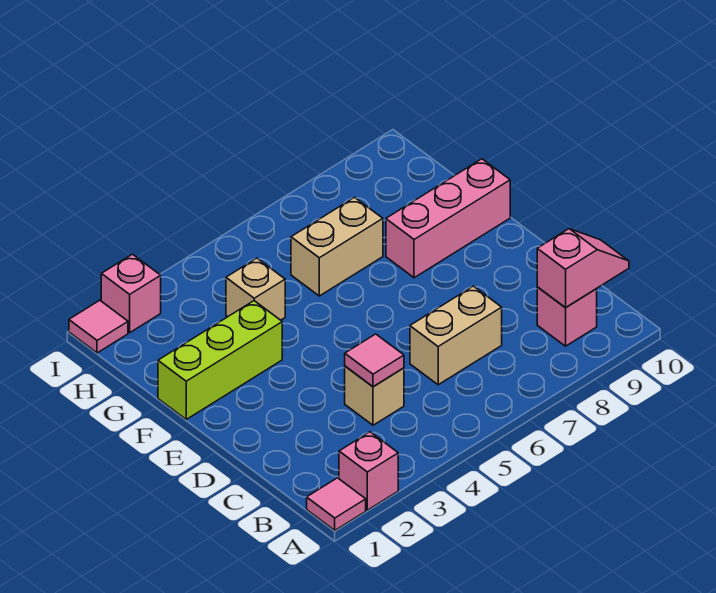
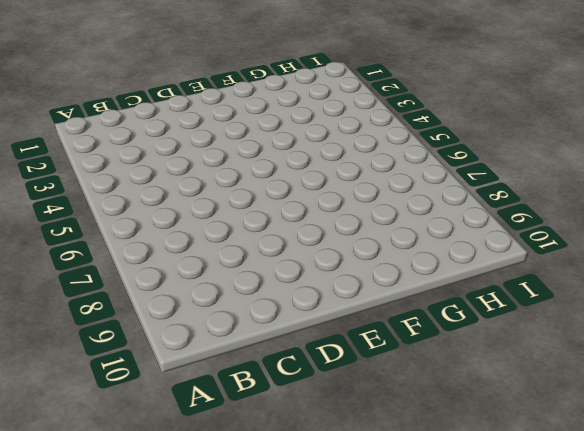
none -> pink 1x1 tile [307,478,366,530]
none -> pink 1x1 brick [339,432,398,510]
none -> pink 1x1 brick [537,287,597,346]

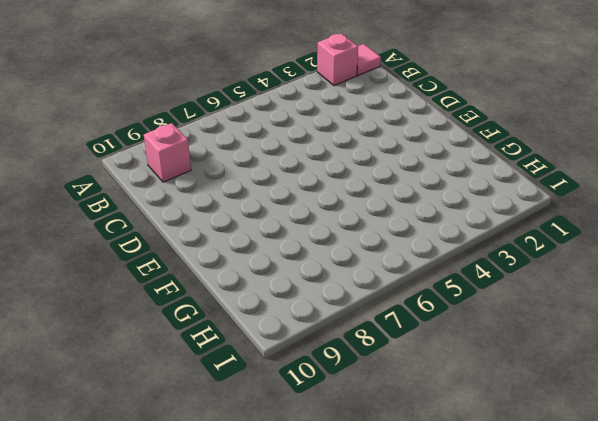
none -> tan 1x1 brick [345,366,404,425]
none -> tan 1x2 brick [410,286,502,385]
none -> lime 1x3 brick [158,301,282,419]

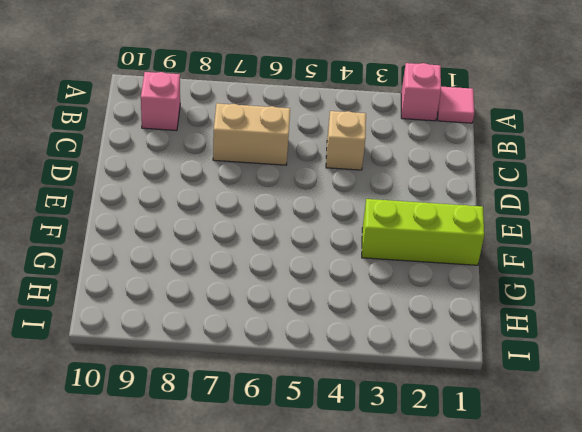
none -> pink 1x3 brick [386,159,510,278]
none -> tan 1x1 brick [226,258,285,320]
none -> tan 1x2 brick [291,197,383,296]

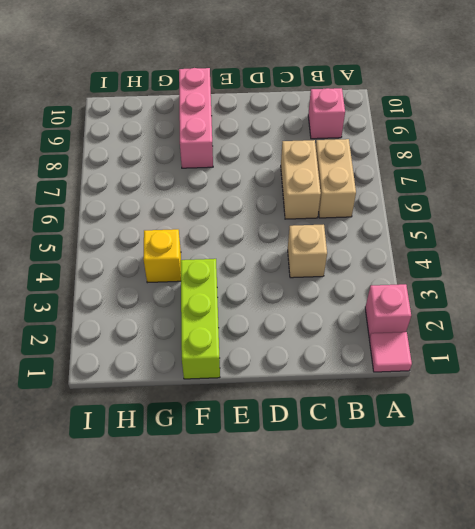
tan 1x2 brick [316,139,356,218] -> tan 1x2 brick moved to [291,197,383,296]
yellow 1x1 brick [143,229,181,283] -> tan 1x1 brick [226,258,285,320]
none -> pink 1x1 tile [69,300,128,353]
none -> pink 1x1 brick [101,254,161,332]
none -> pink 1x2 slope [537,229,629,307]

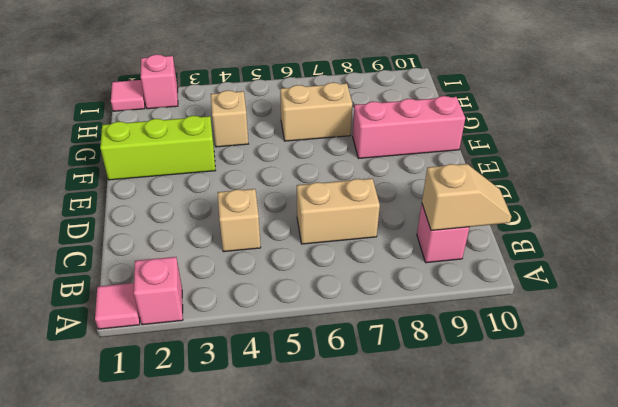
tan 1x2 slope [422,164,511,231] -> pink 1x2 slope [537,229,629,307]
none -> pink 1x1 tile [345,334,404,387]

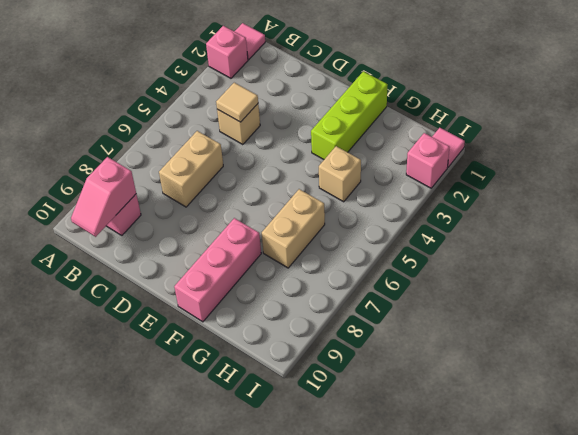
tan 1x1 tile [216,83,258,122] -> pink 1x1 tile [345,334,404,387]

